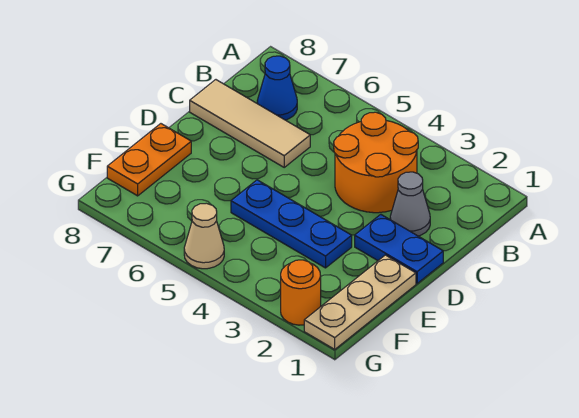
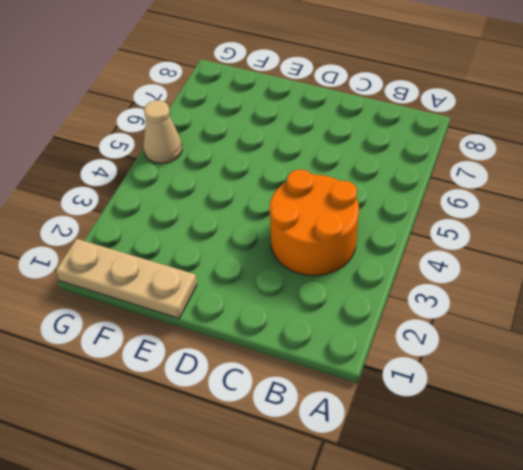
none -> blue 1x1 cone [257,56,297,120]
none -> grey 1x1 cone [390,172,430,236]

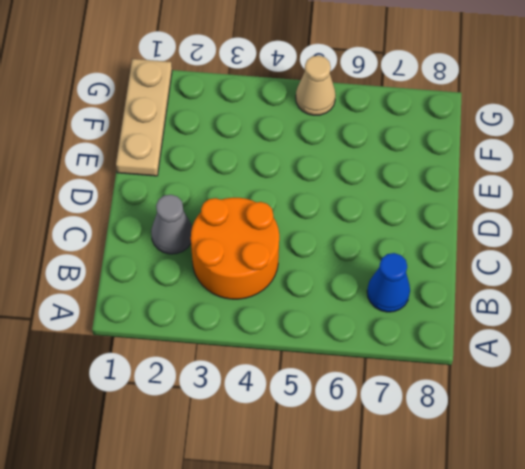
none -> tan 1x3 tile [190,80,310,167]
none -> blue 1x2 plate [355,214,443,283]

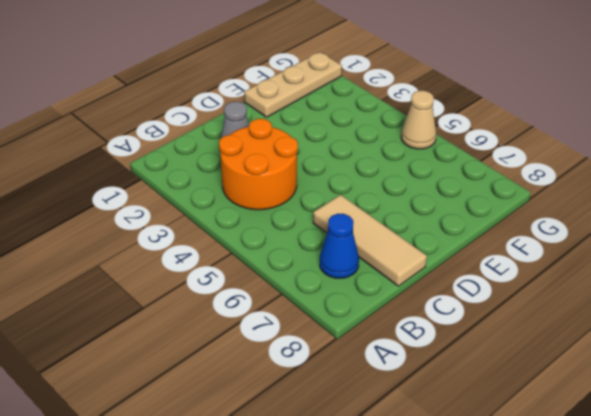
none -> blue 1x2 plate [355,214,443,283]
none -> blue 1x3 plate [231,180,352,268]

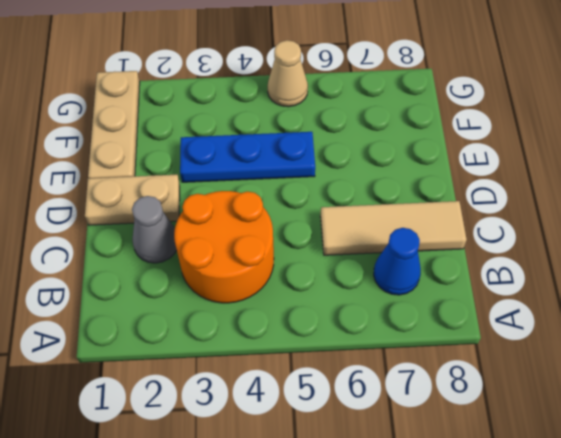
tan 1x2 plate [85,175,180,225] -> blue 1x2 plate [355,214,443,283]
none -> orange 1x2 plate [107,124,191,196]
none -> orange 1x1 round brick [281,260,321,325]

